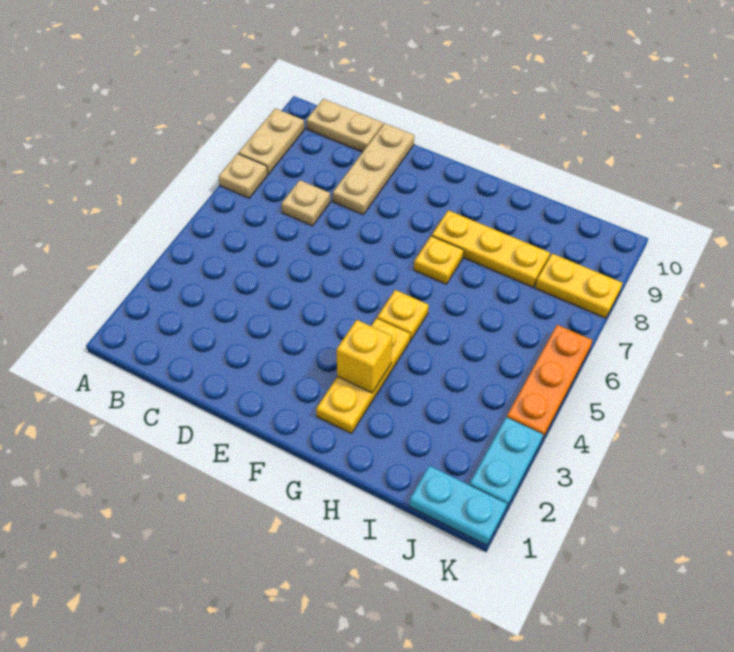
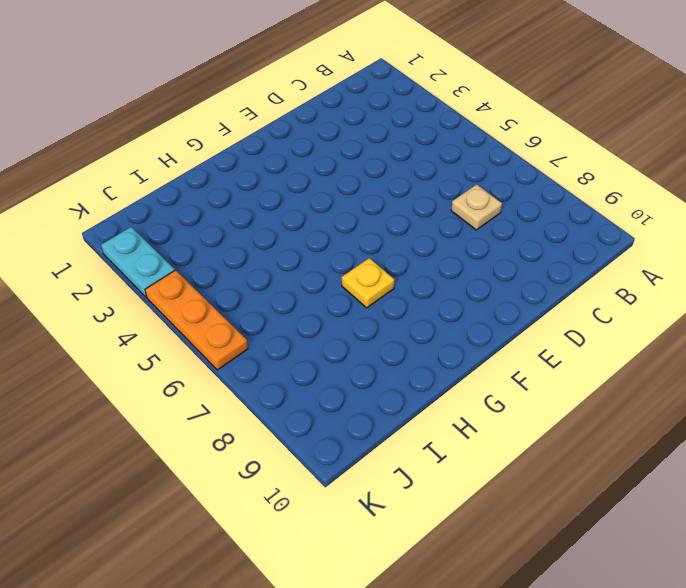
none -> tan 1x1 plate [219,154,268,198]
none -> tan 1x2 plate [238,108,305,174]
none -> tan 1x2 plate [306,99,383,152]

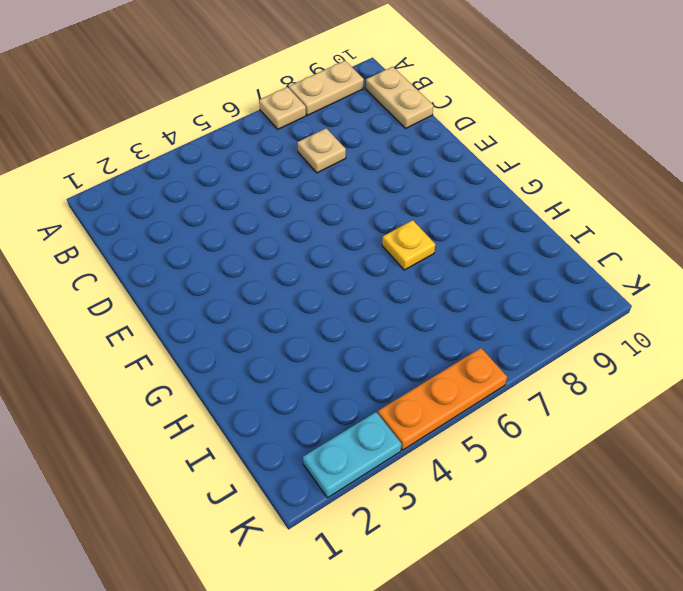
none -> tan 1x3 plate [333,123,414,215]
none -> yellow 1x3 plate [316,318,410,434]
none -> yellow 1x1 plate [377,290,429,341]

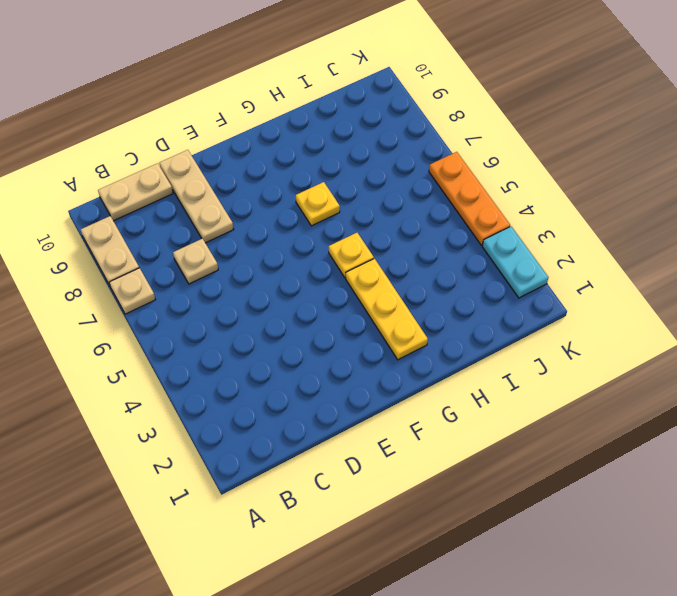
none -> yellow 1x3 plate [432,210,550,287]
none -> cyan 1x2 plate [409,466,507,545]
none -> yellow 1x2 plate [535,254,622,318]

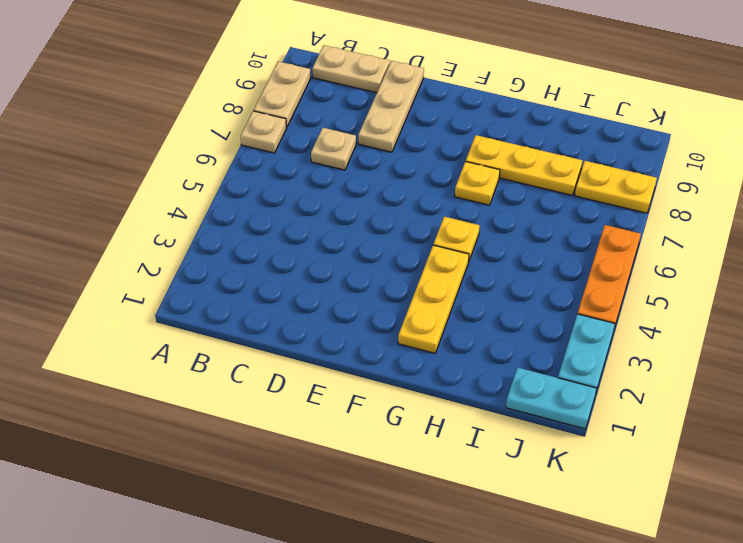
none -> yellow 1x1 brick [336,320,392,393]

